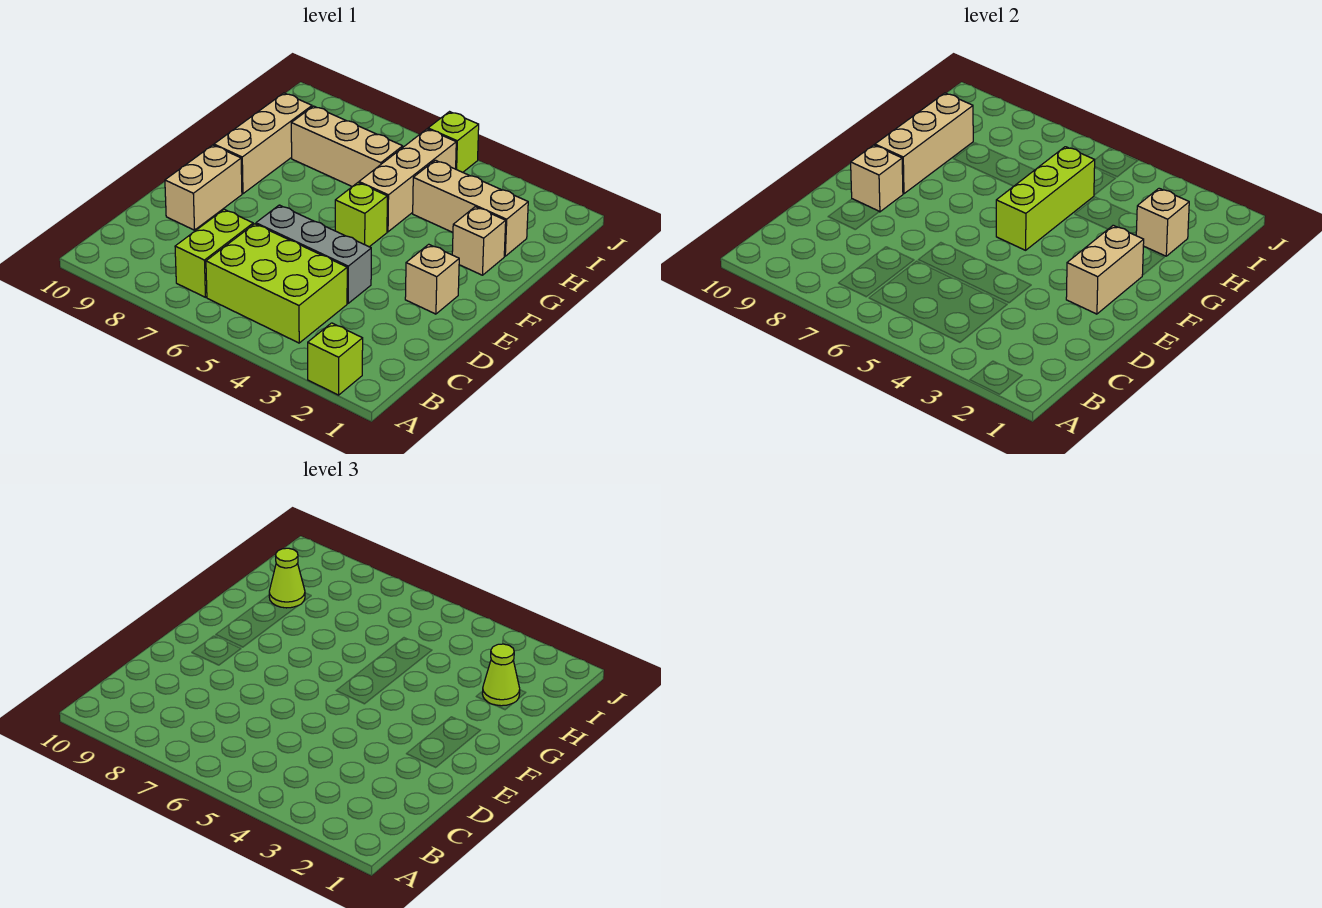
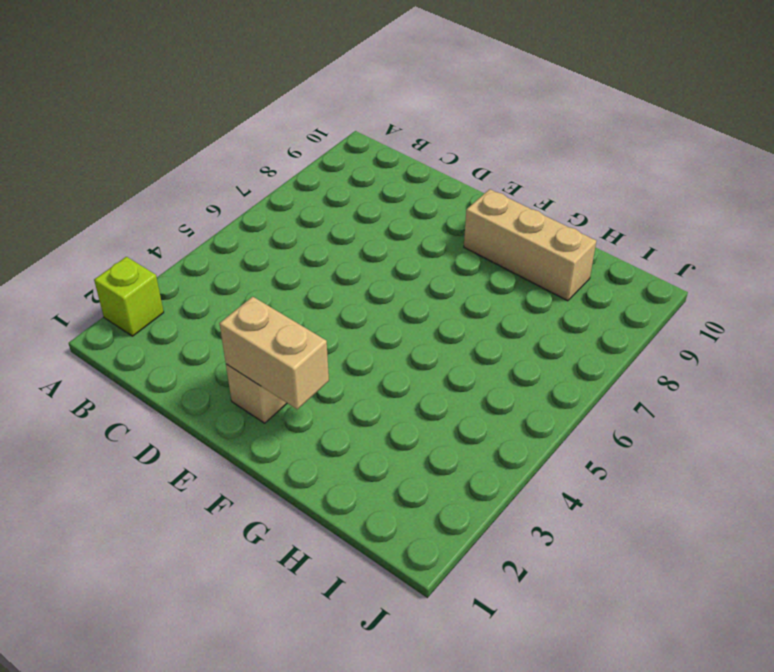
none -> lime 2x3 brick [206,224,347,343]
none -> lime 1x2 brick [175,209,253,297]
none -> grey 1x3 brick [256,205,371,303]

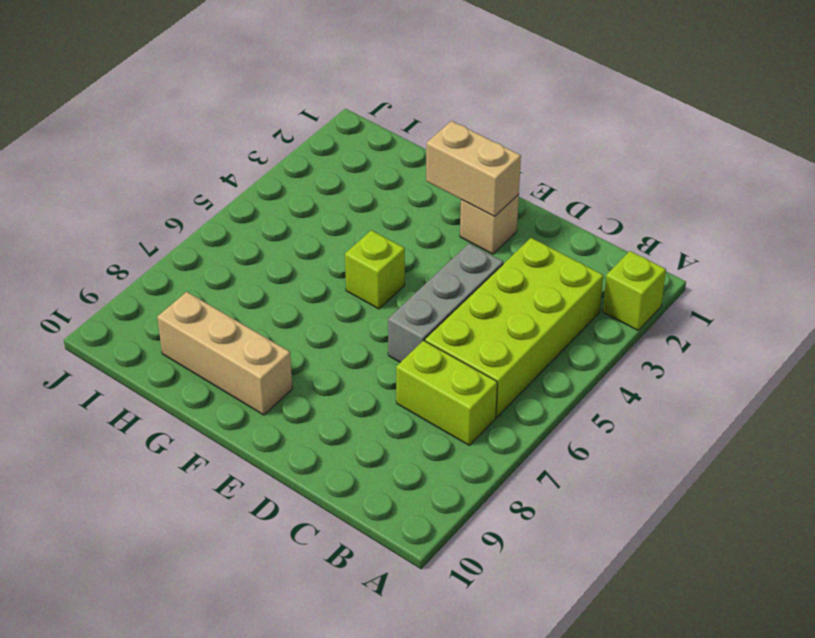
lime 2x4 brick [425,238,603,417] -> lime 2x3 brick [206,224,347,343]
none -> tan 1x2 brick [165,145,242,230]
none -> tan 1x1 brick [452,207,506,275]
none -> tan 1x3 brick [359,129,456,232]

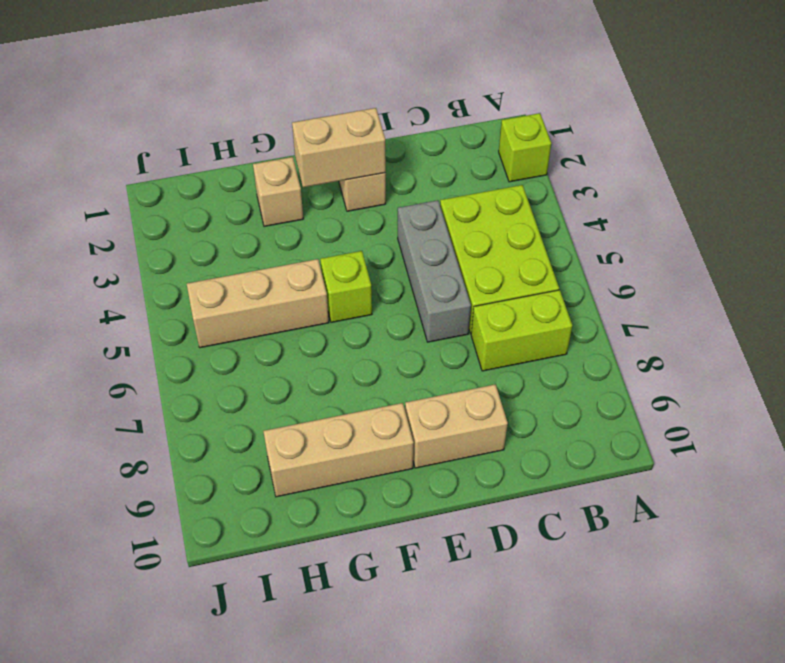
none -> tan 1x3 brick [413,160,528,256]
none -> tan 1x3 brick [291,106,403,187]
none -> lime 1x1 brick [428,112,479,172]

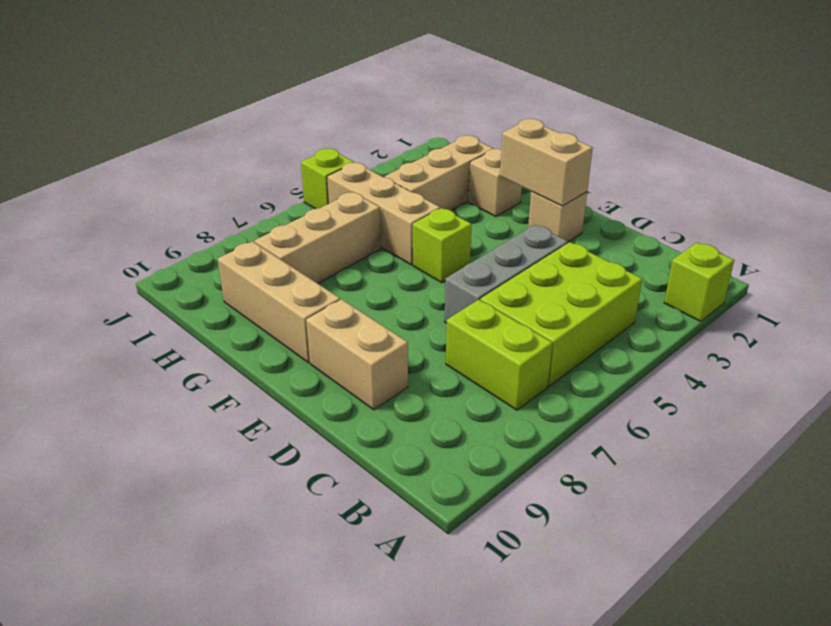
none -> tan 1x1 brick [851,145,903,212]
none -> lime 1x3 brick [996,147,1095,250]
none -> tan 1x3 brick [875,93,973,194]

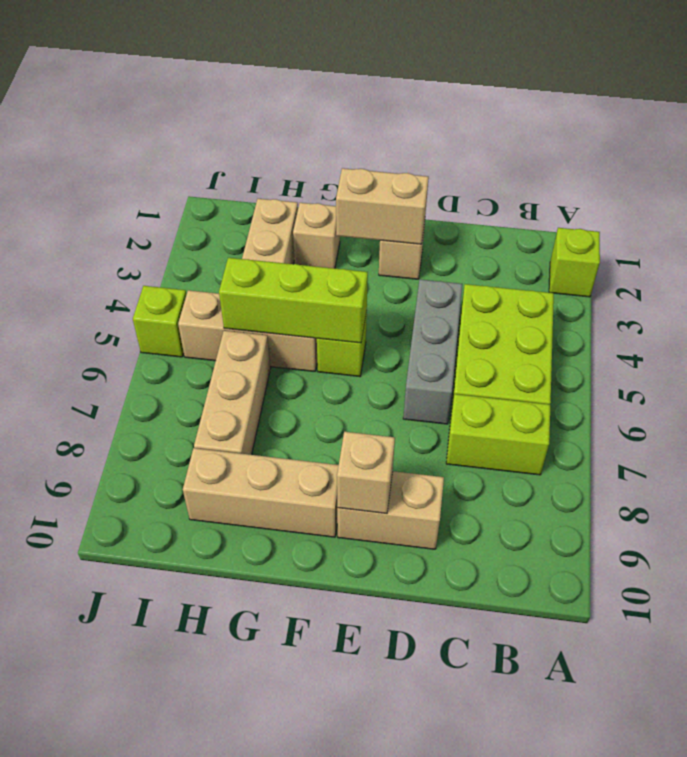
none -> tan 1x3 brick [875,93,973,194]
none -> tan 1x1 brick [1136,188,1189,256]
none -> lime 1x1 cone [482,644,520,706]

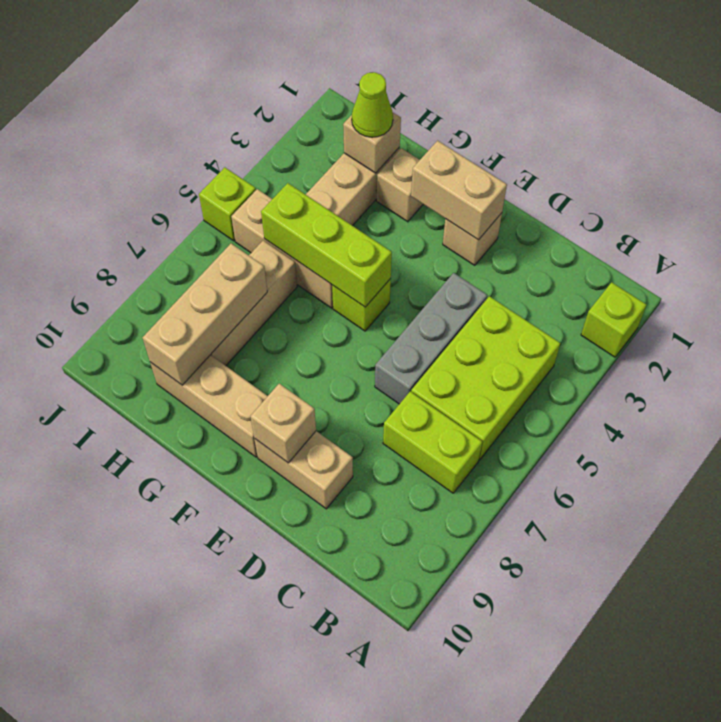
tan 1x3 brick [142,244,267,385] -> tan 1x3 brick turned to [875,93,973,194]
none -> lime 1x1 cone [269,548,305,608]

